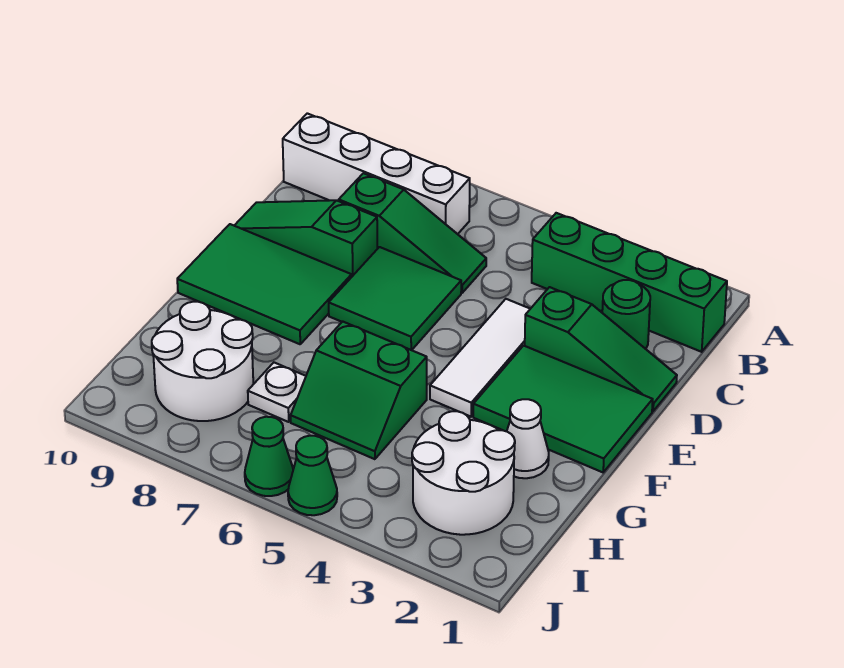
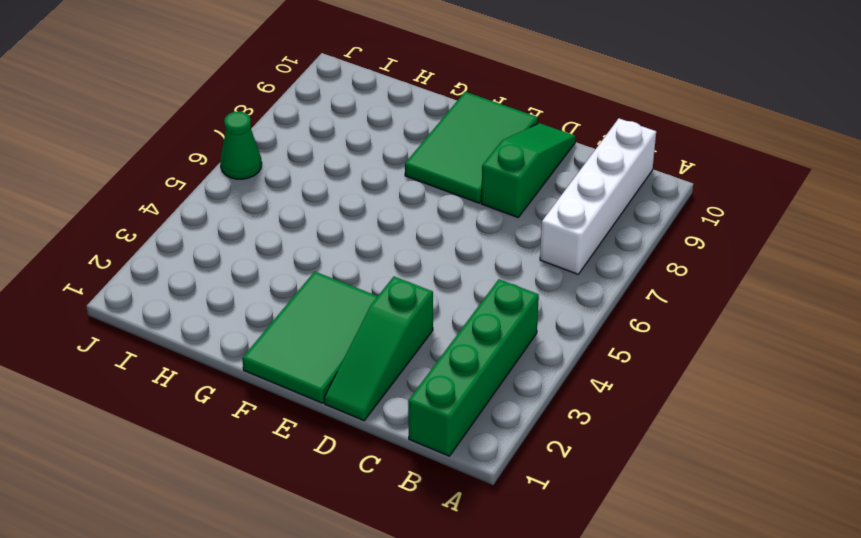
none -> green 1x1 round brick [602,280,650,349]
none -> green 1x3 slope [339,173,486,293]
none -> white 1x3 tile [430,299,530,417]

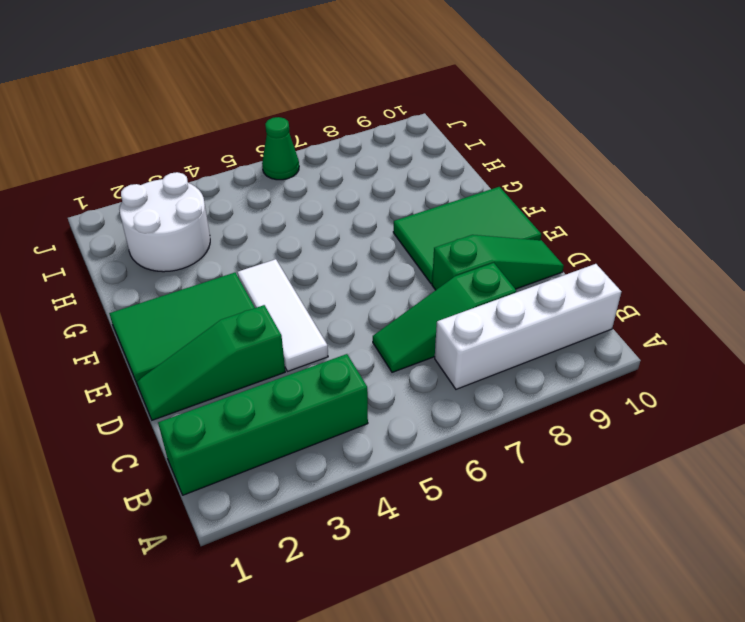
none -> green 1x1 round brick [602,280,650,349]
none -> green 2x2 tile [329,247,461,350]
none -> white 1x1 cone [507,399,549,478]

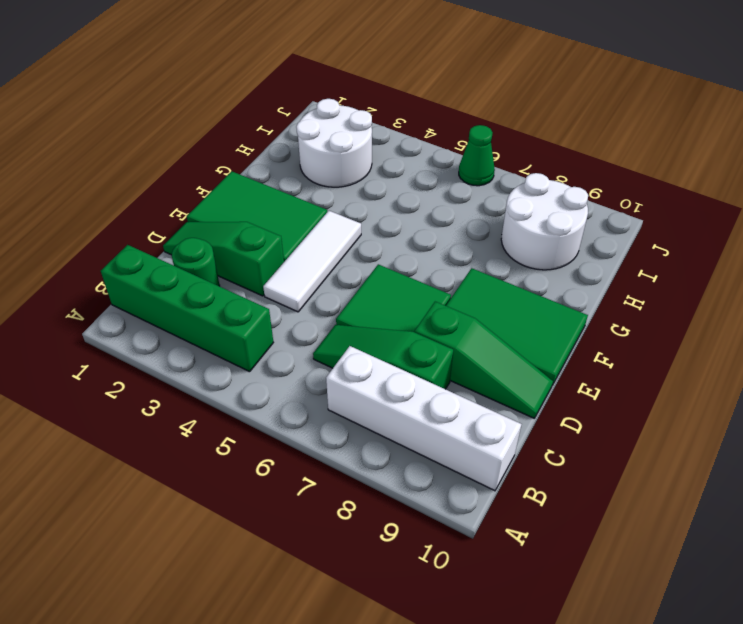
none -> white 1x1 cone [507,399,549,478]
none -> green 2x2 slope [291,321,427,459]
none -> white 1x1 plate [248,363,306,422]

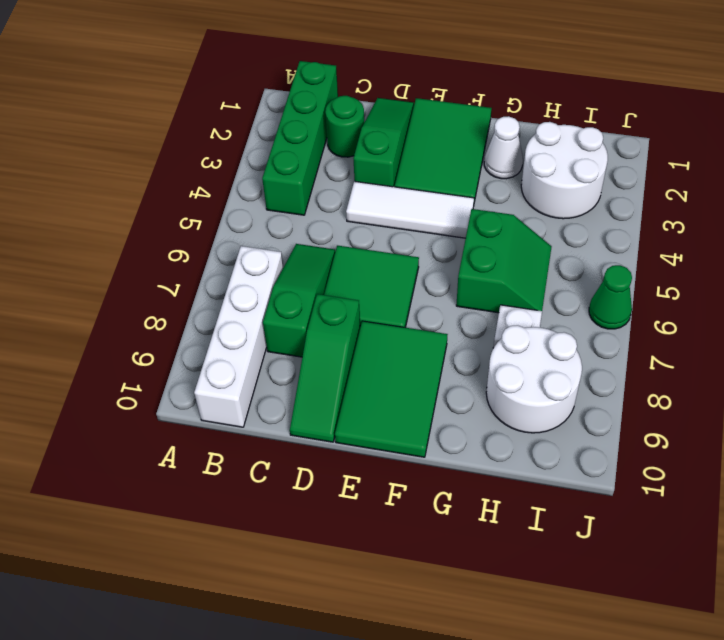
none -> green 1x1 cone [288,436,337,515]

